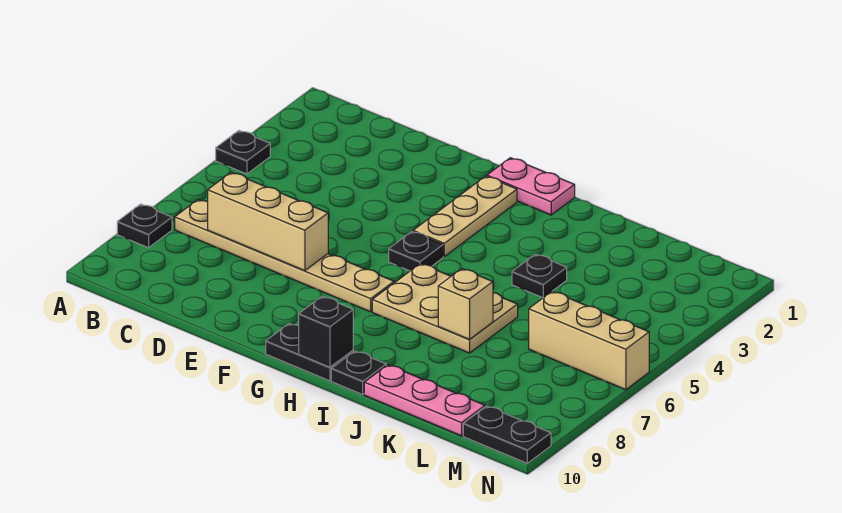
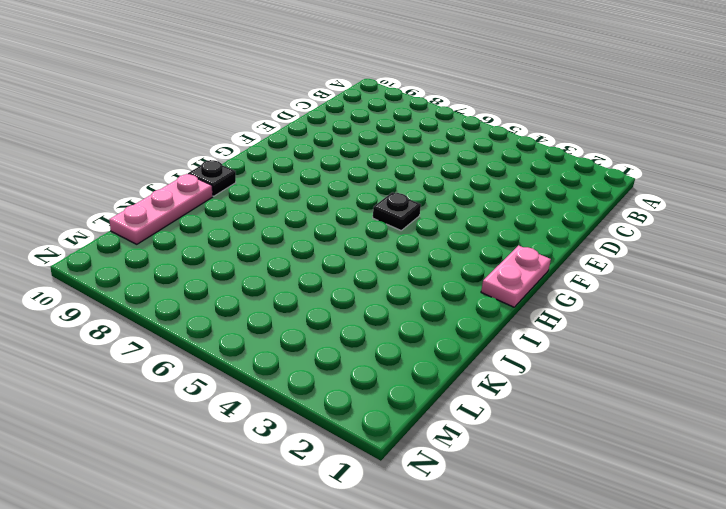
none -> black 1x1 plate [216,131,270,174]
none -> black 1x1 plate [117,204,172,248]
none -> tan 1x6 plate [175,200,394,312]

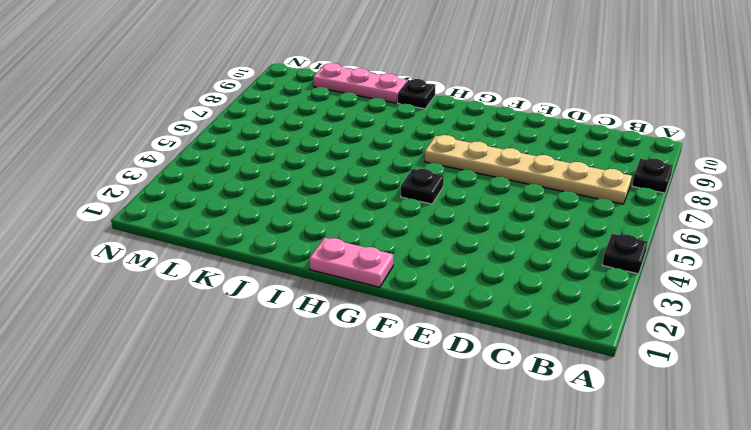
none -> tan 1x3 plate [413,176,517,256]
none -> black 1x2 plate [266,324,353,381]
none -> tan 2x3 plate [372,264,518,353]

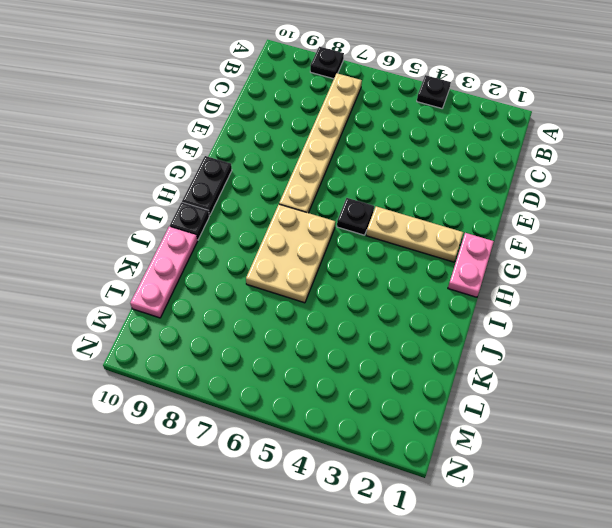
none -> black 1x1 plate [512,254,567,298]
none -> tan 1x3 brick [529,291,649,390]
none -> black 1x2 plate [463,406,551,463]

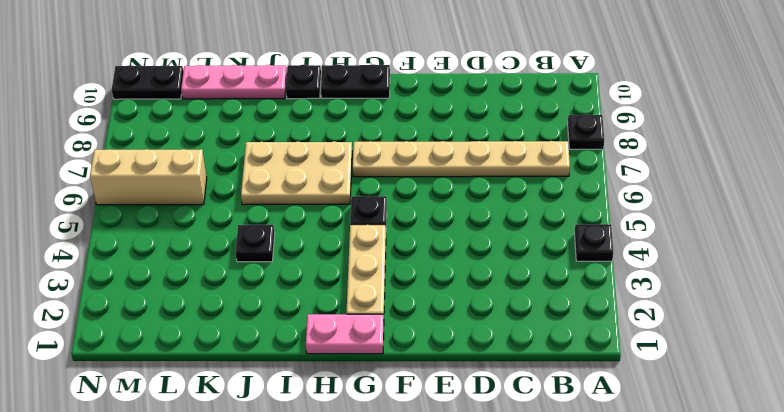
none -> tan 1x3 brick [208,172,328,271]
none -> black 1x1 brick [299,296,353,367]
none -> tan 1x1 brick [438,269,493,339]

